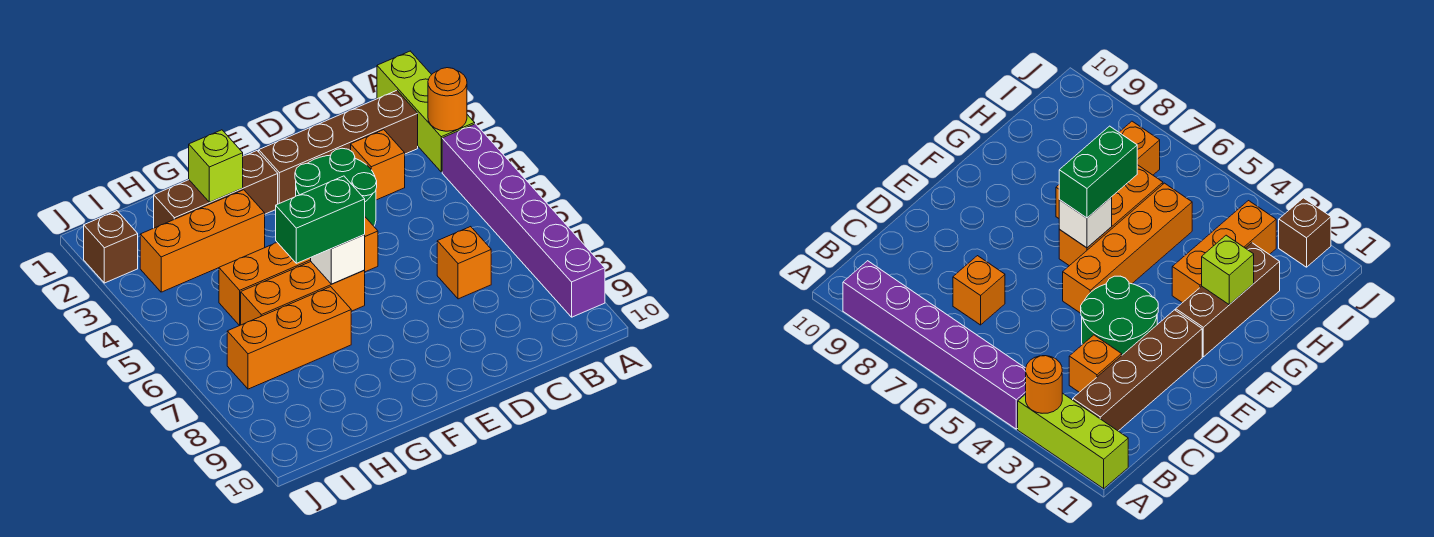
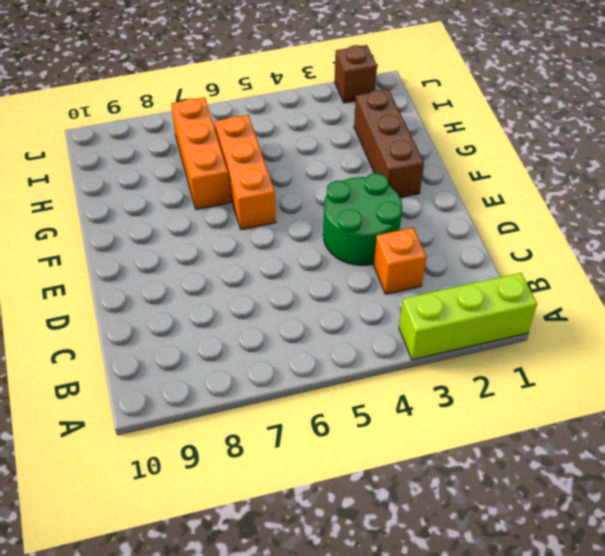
none -> purple 1x6 brick [442,124,605,317]
none -> brown 1x4 brick [259,91,418,204]
none -> orange 1x1 brick [437,227,491,299]

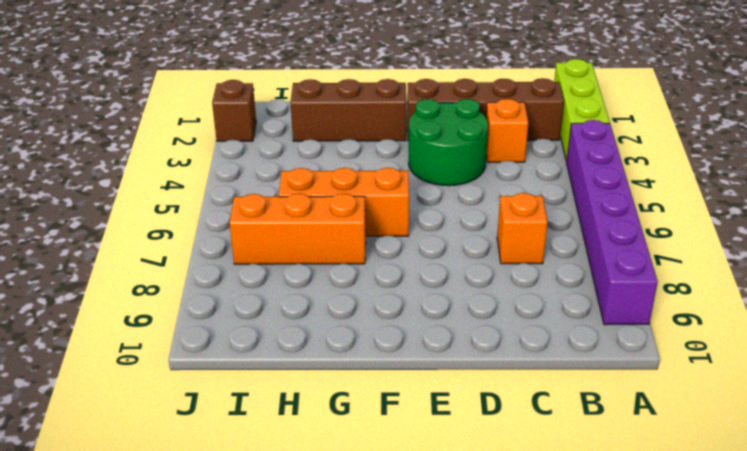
none -> orange 1x4 brick [219,217,378,326]
none -> orange 1x3 brick [140,190,265,292]
none -> orange 1x1 round brick [428,68,467,131]

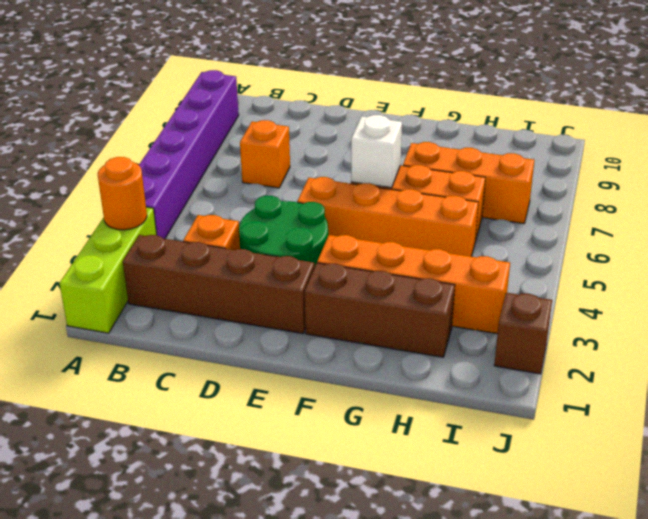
orange 1x4 brick [317,235,510,334] -> orange 1x3 brick [140,190,265,292]
none -> lime 1x1 brick [189,130,243,202]
none -> green 1x2 brick [276,176,365,263]

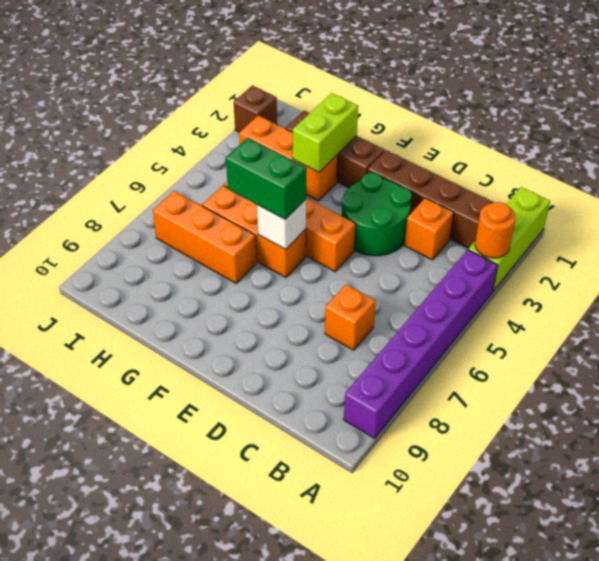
lime 1x2 brick [293,93,358,172] -> lime 1x1 brick [189,130,243,202]

